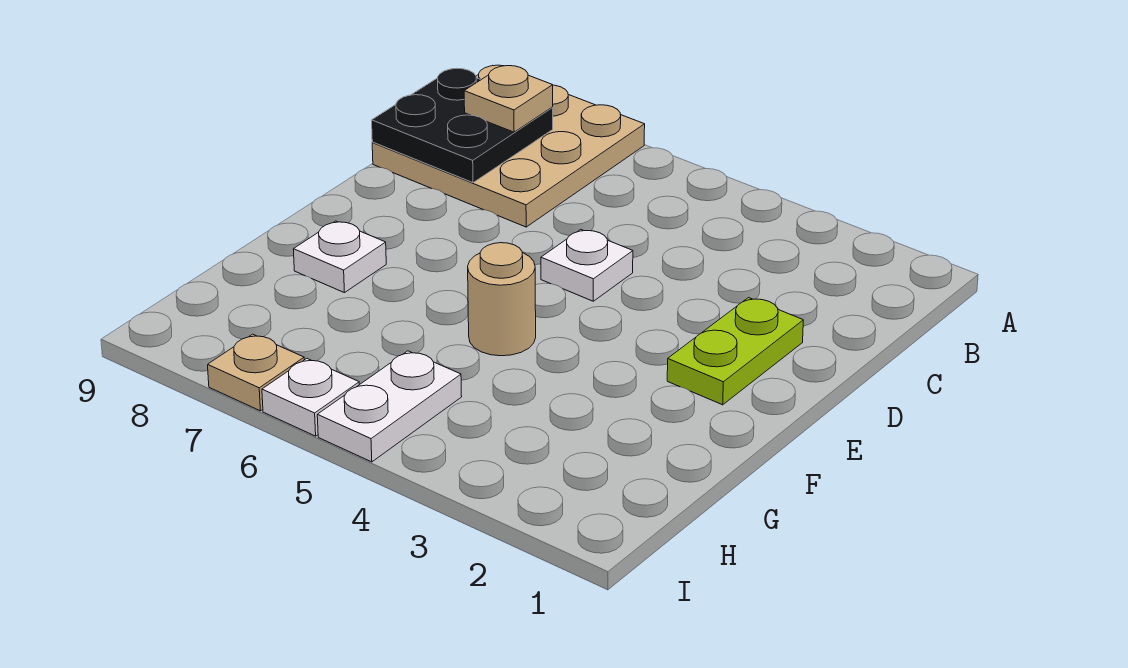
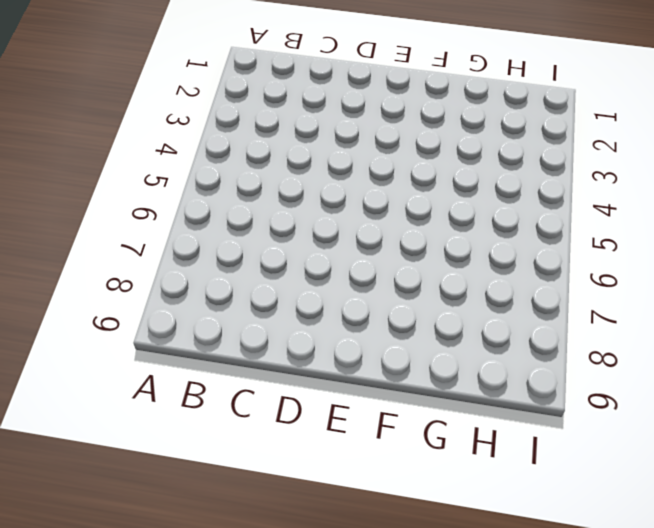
none -> tan 3x3 plate [372,65,645,227]
none -> lime 1x2 plate [667,298,803,405]

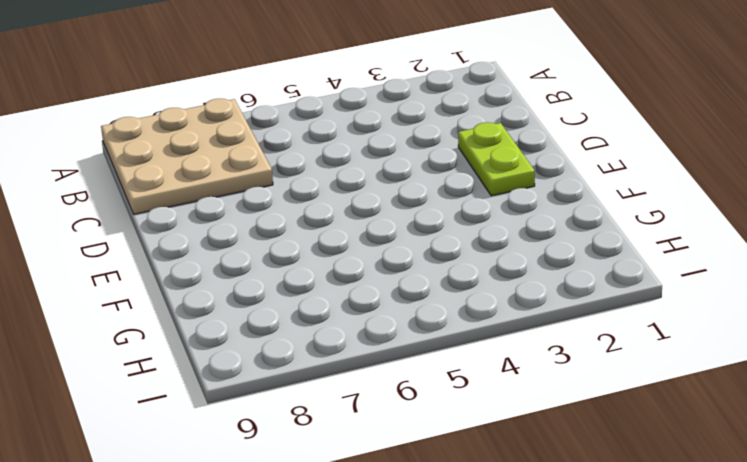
none -> white 1x1 plate [541,229,633,301]
none -> tan 1x1 round brick [468,243,536,356]

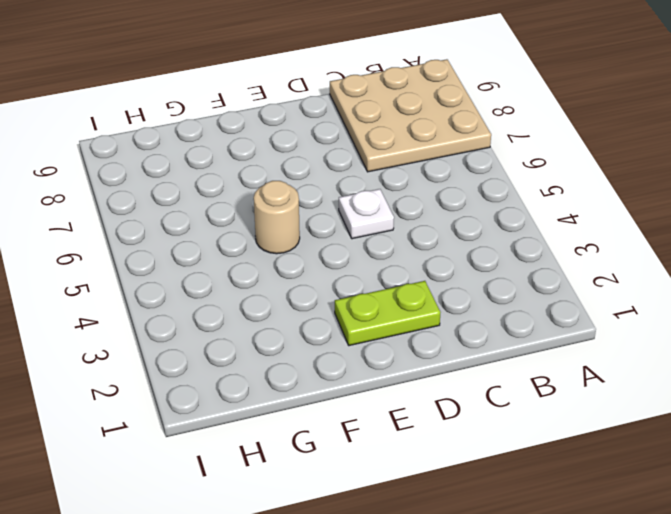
none -> white 1x1 plate [293,221,386,293]
none -> white 1x2 plate [317,351,462,462]

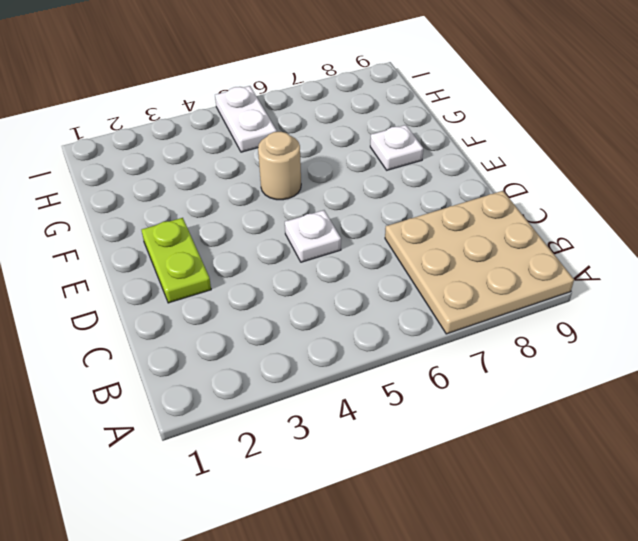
none -> white 1x1 plate [262,359,359,436]
none -> tan 1x1 plate [208,334,304,411]

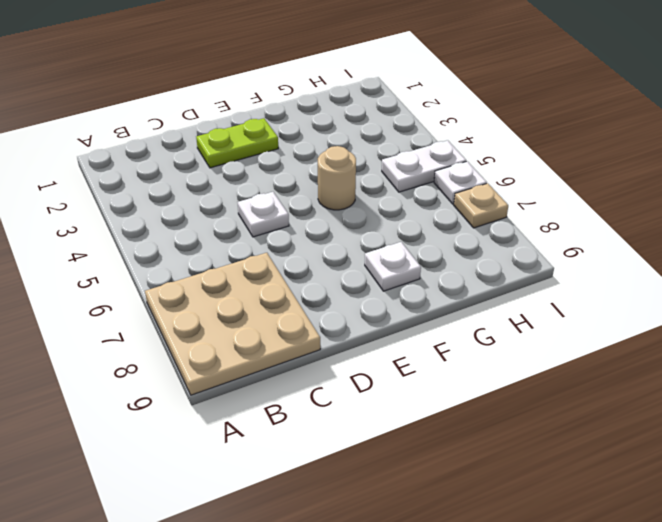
none -> black 2x2 plate [372,68,553,183]
none -> tan 1x1 plate [464,66,553,132]

